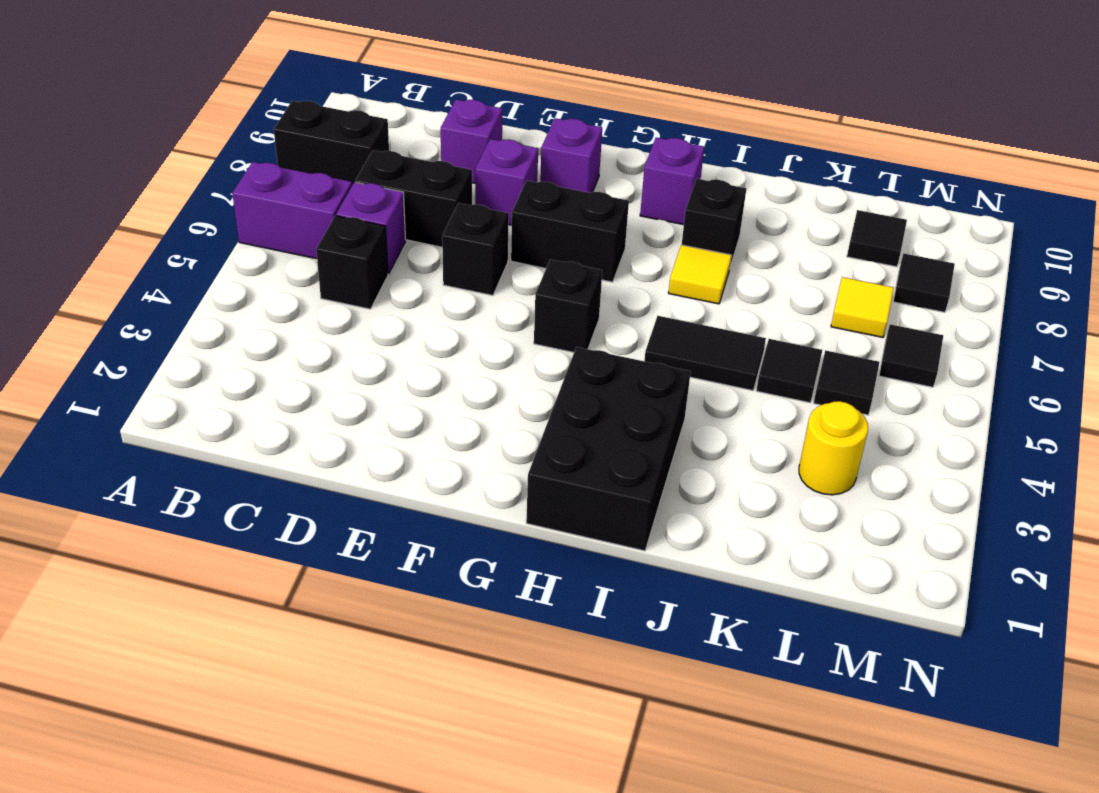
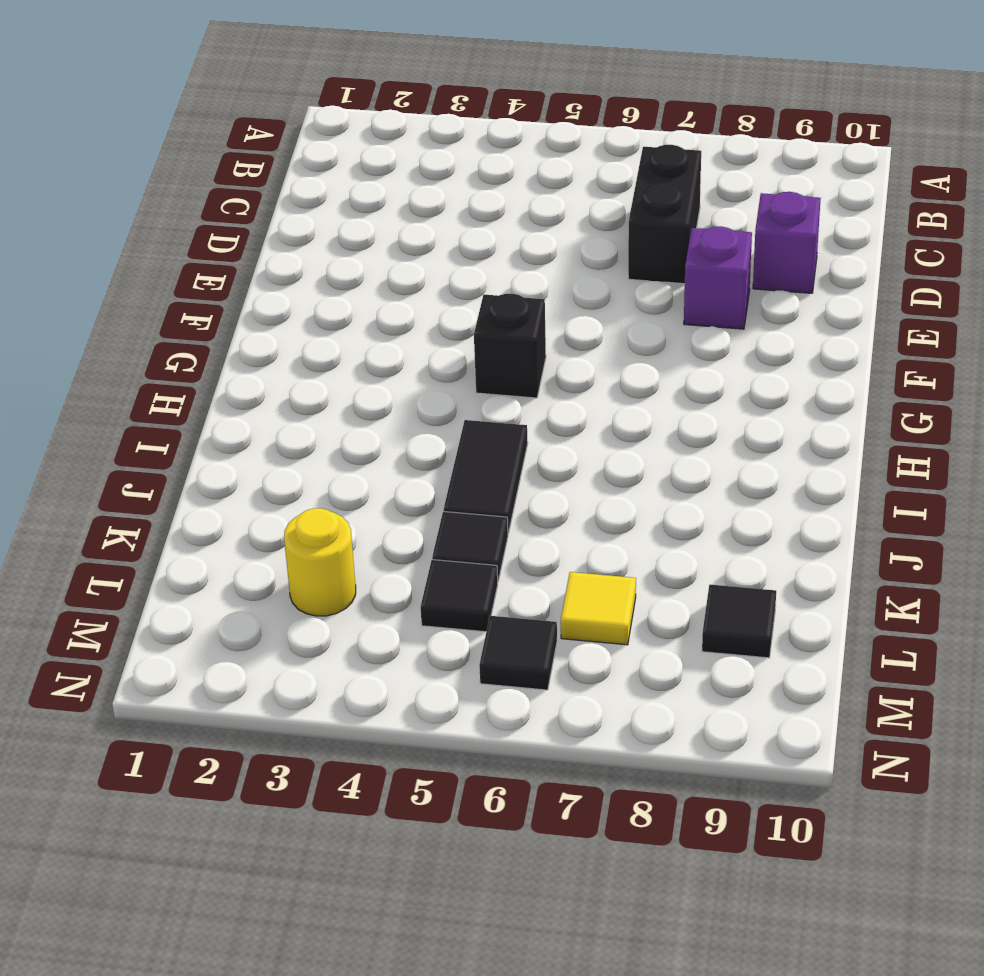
none -> purple 1x2 brick [232,162,352,259]
none -> black 1x2 brick [274,101,389,185]
none -> black 1x1 brick [316,216,388,309]

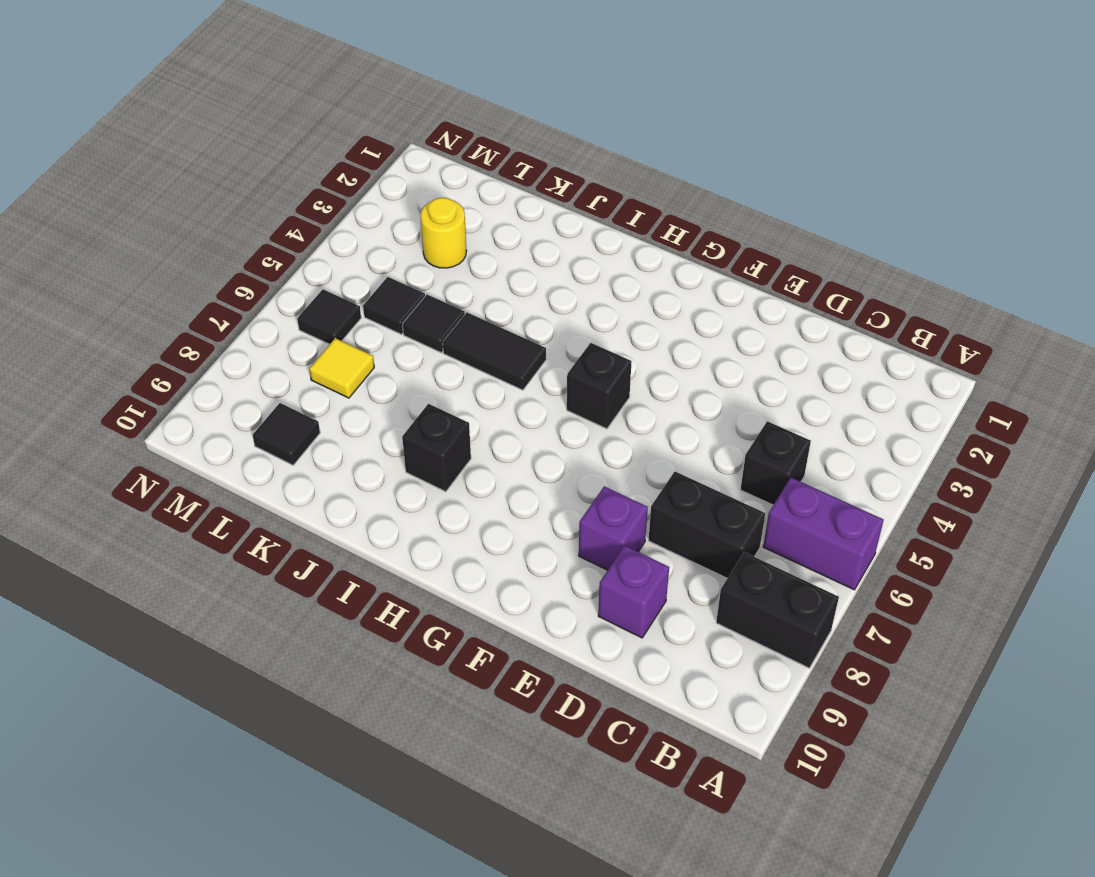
none -> purple 1x1 brick [336,182,406,274]
none -> black 1x1 brick [442,203,509,295]
none -> black 1x2 brick [511,180,629,282]

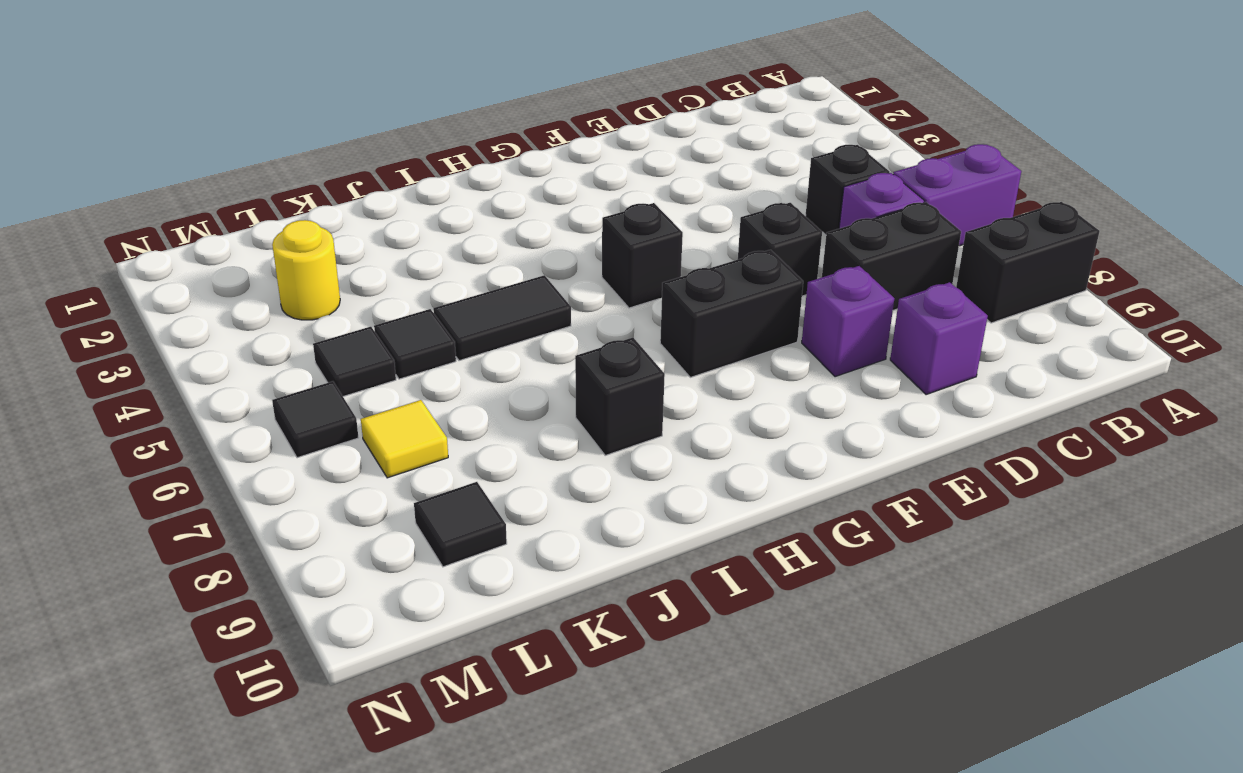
none -> purple 1x1 brick [540,118,602,193]
none -> black 2x3 brick [526,347,691,551]
none -> purple 1x1 brick [640,137,704,225]

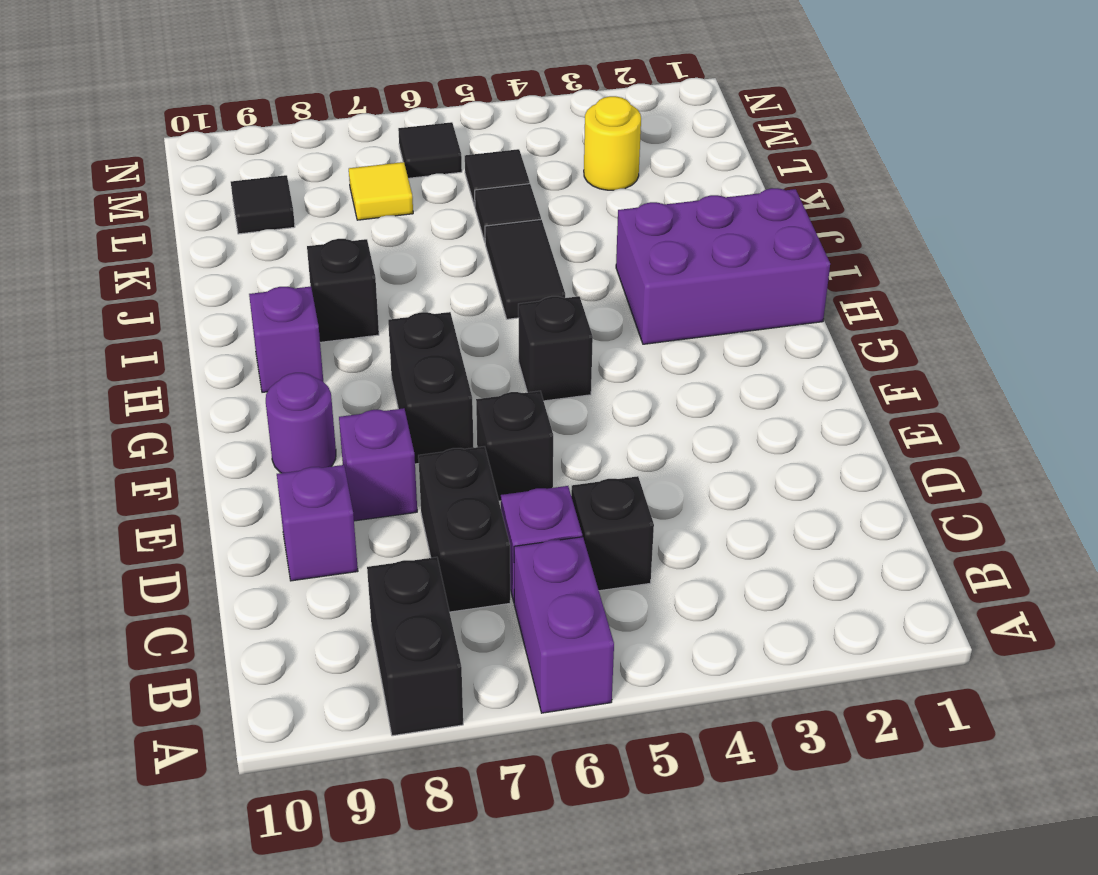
purple 1x1 round brick [266,373,336,473] -> purple 1x1 brick [540,118,602,193]
purple 2x3 brick [616,188,830,344] -> black 2x3 brick [526,347,691,551]
none -> yellow 1x1 tile [669,245,732,304]
none -> black 1x1 tile [893,253,955,312]

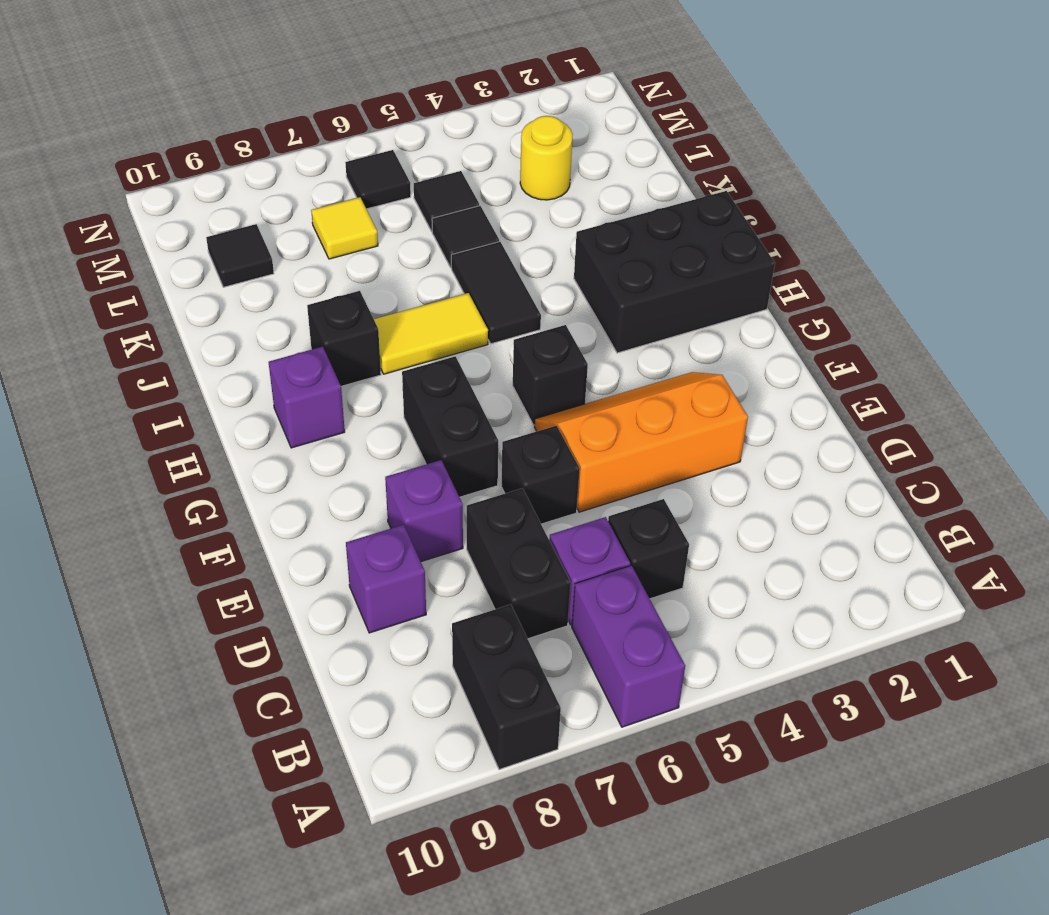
orange 2x3 slope [534,372,748,512] -> none
yellow 1x2 tile [374,293,488,374] -> yellow 1x1 tile [669,245,732,304]
none -> purple 1x1 brick [540,118,602,193]
none -> black 1x1 tile [893,253,955,312]

